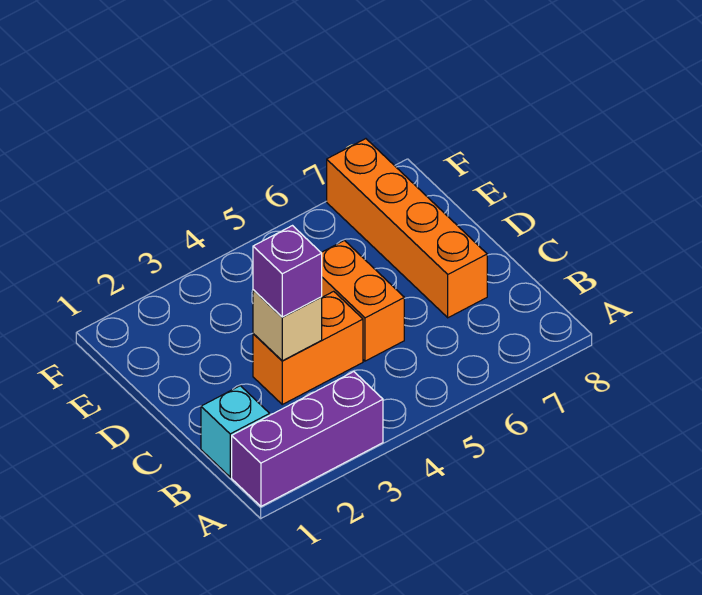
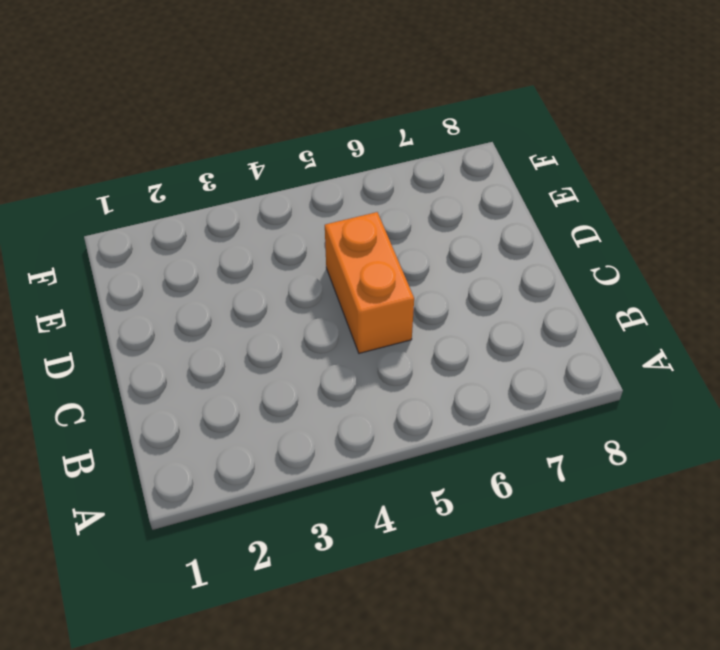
none -> purple 1x3 brick [232,372,383,506]
none -> cyan 1x1 brick [201,386,270,477]

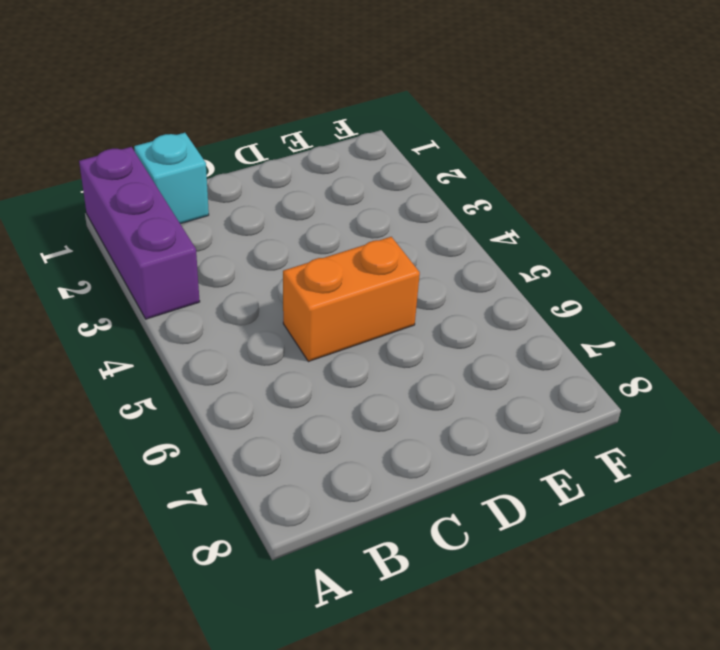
none -> orange 1x2 brick [253,291,363,404]
none -> orange 1x4 brick [327,139,487,318]

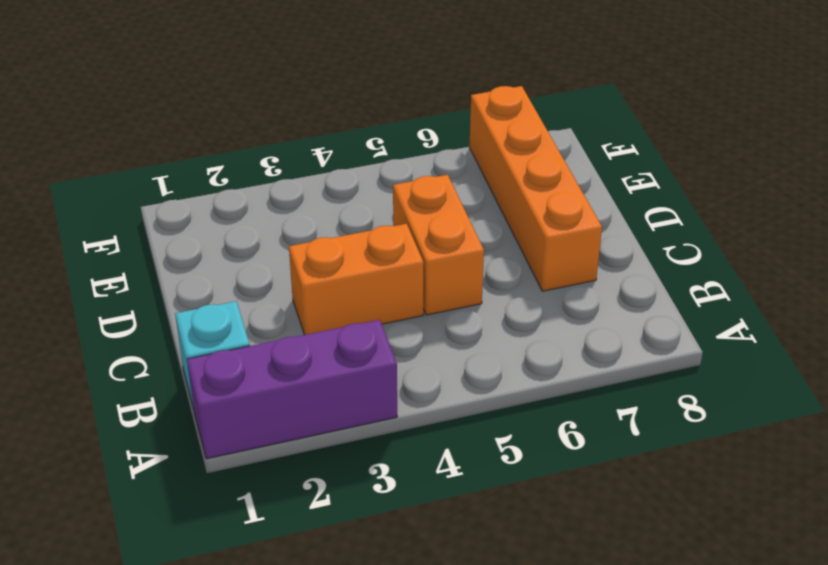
none -> tan 1x1 brick [253,290,322,361]
none -> purple 1x1 brick [253,226,322,317]

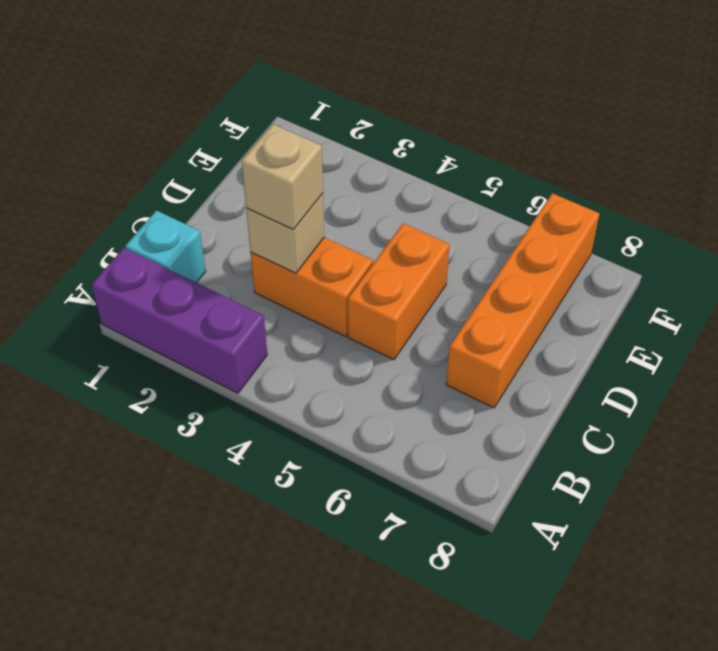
tan 1x1 brick [242,124,323,230] -> purple 1x1 brick [253,226,322,317]

